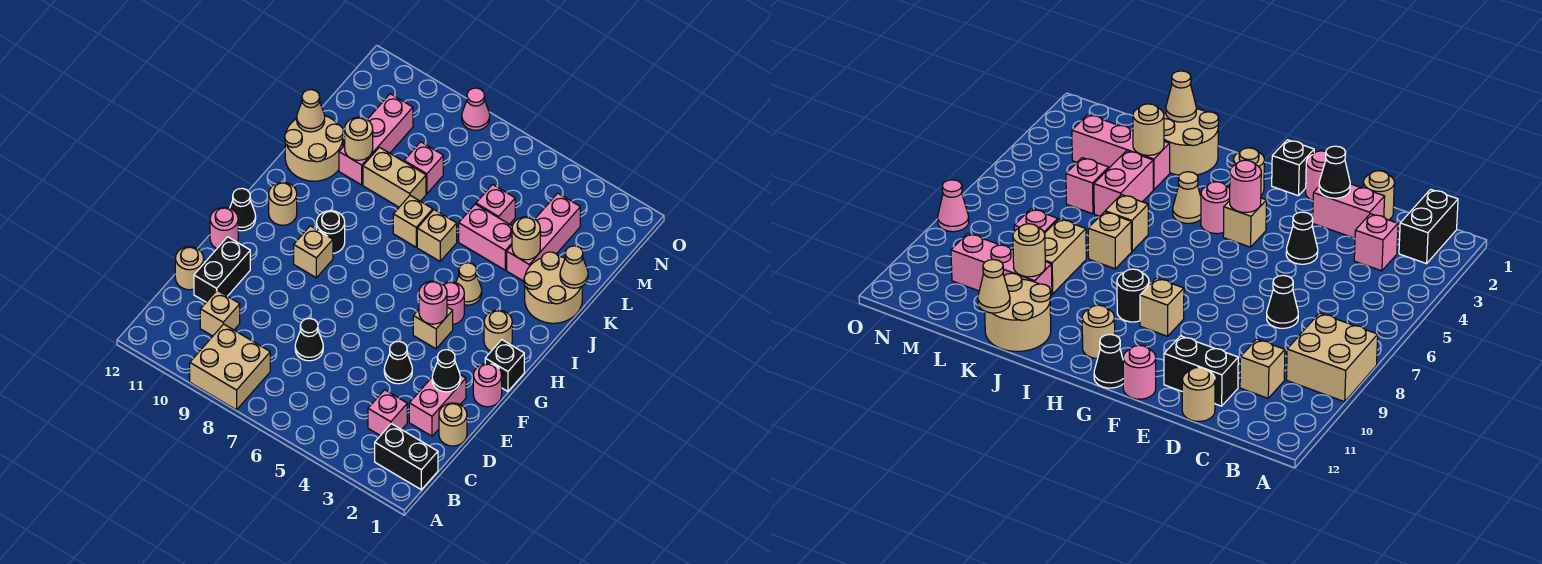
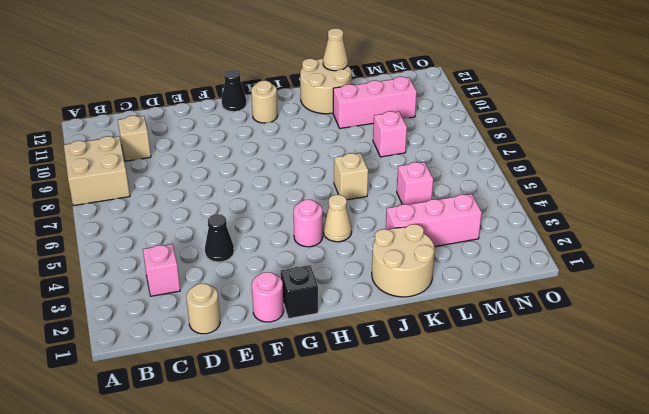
none -> black 1x2 brick [375,424,438,490]
none -> pink 1x2 brick [409,375,466,436]
none -> black 1x1 cone [295,318,323,361]
none -> black 1x2 brick [194,237,250,302]

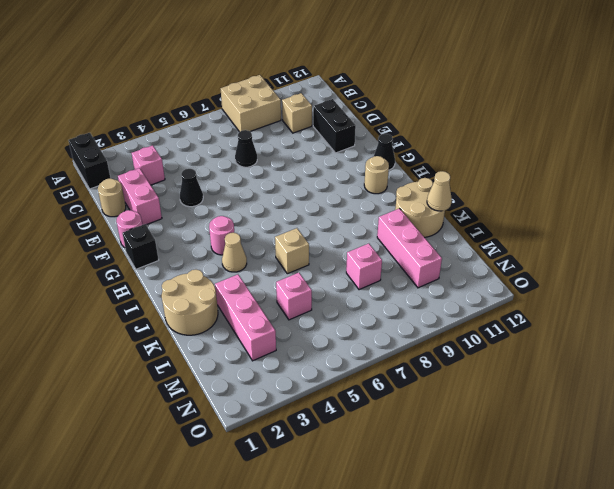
black 1x2 brick [69,133,110,189] -> black 1x2 brick turned to [375,424,438,490]
none -> tan 1x1 round brick [175,247,204,290]
none -> pink 1x1 round brick [210,207,238,249]
none -> tan 1x1 brick [413,307,453,349]
none -> tan 1x1 brick [294,226,333,278]

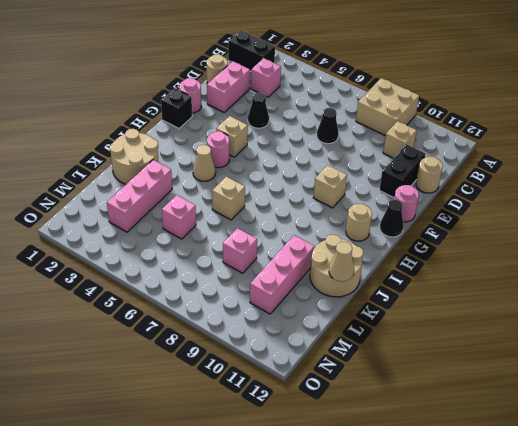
none -> tan 1x1 round brick [484,310,512,351]
none -> black 1x1 round brick [317,211,345,253]
none -> tan 1x1 brick [393,196,433,247]
none -> pink 1x2 brick [459,204,512,270]

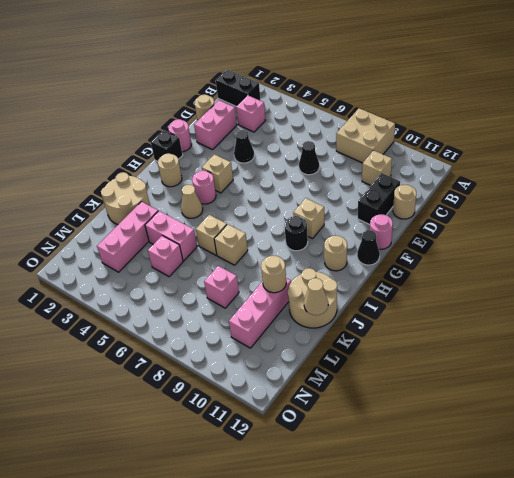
none -> tan 1x2 brick [363,147,426,207]
none -> pink 1x1 cone [462,88,490,130]
none -> black 1x1 cone [432,350,460,392]
none -> pink 1x1 round brick [419,281,447,324]

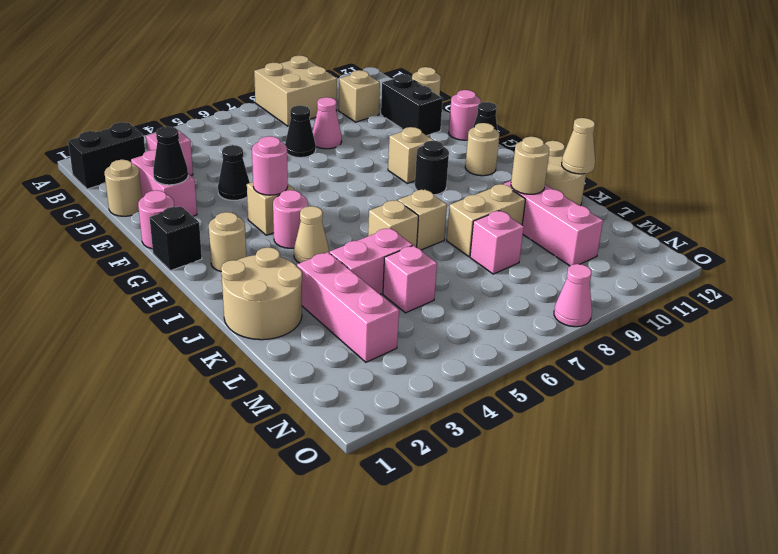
pink 1x1 cone [313,97,342,149] -> none
none -> tan 1x1 cone [560,246,588,288]
none -> tan 1x1 round brick [512,217,540,260]

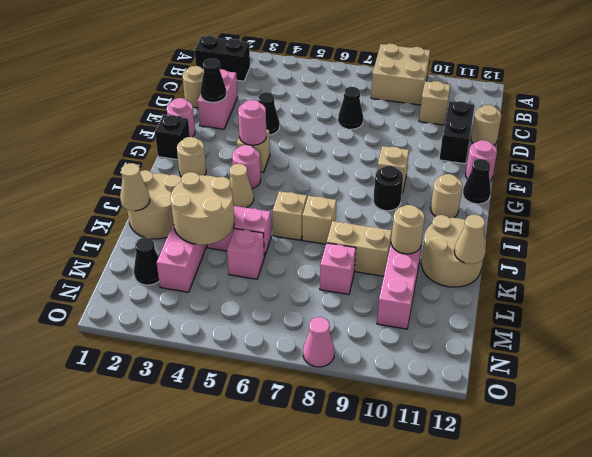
tan 2x2 round brick [171,172,234,245] -> tan 1x1 round brick [512,217,540,260]
black 1x1 cone [134,238,159,285] -> none
none -> pink 1x1 brick [368,390,407,436]

